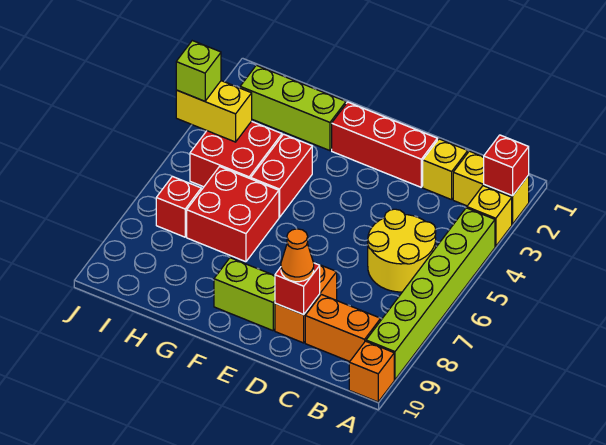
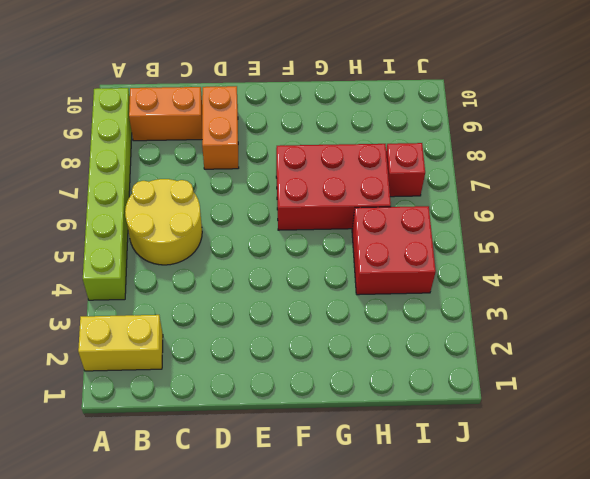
red 2x3 brick [276,144,391,230] -> red 2x2 brick [187,167,279,262]
none -> yellow 1x1 brick [467,186,512,246]
none -> orange 1x1 brick [349,341,394,402]
none -> yellow 1x1 brick [423,139,468,200]

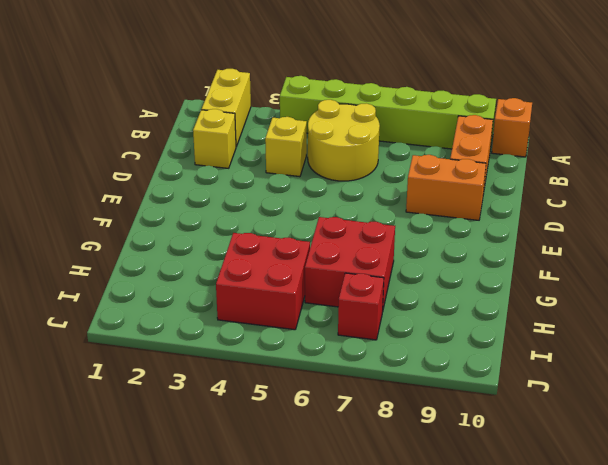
yellow 1x1 brick [265,117,307,177] -> yellow 1x1 brick moved to [467,186,512,246]
none -> red 1x3 brick [332,102,437,187]
none -> lime 1x2 brick [214,258,275,331]
none -> lime 1x3 brick [240,65,346,151]

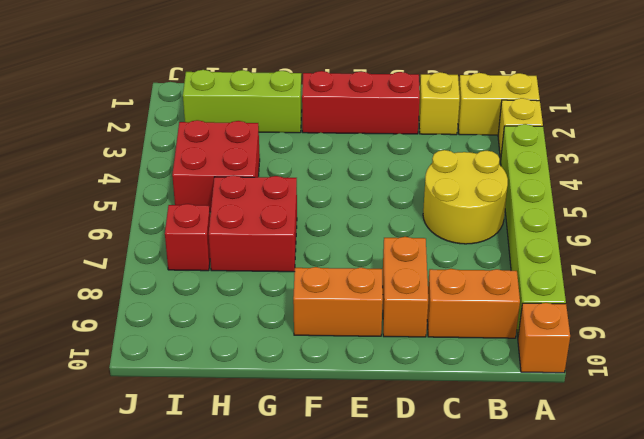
orange 1x2 brick [293,267,383,336] -> lime 1x2 brick [214,258,275,331]
none -> red 1x2 brick [251,134,312,217]
none -> red 1x1 brick [484,135,529,196]
none -> red 1x1 brick [275,263,320,315]

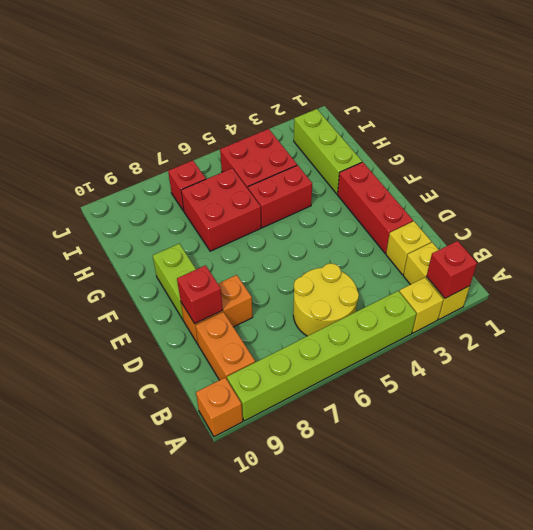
none -> yellow 1x2 brick [176,81,252,142]
none -> orange 1x1 cone [281,229,314,282]
none -> lime 1x1 brick [176,41,221,101]

